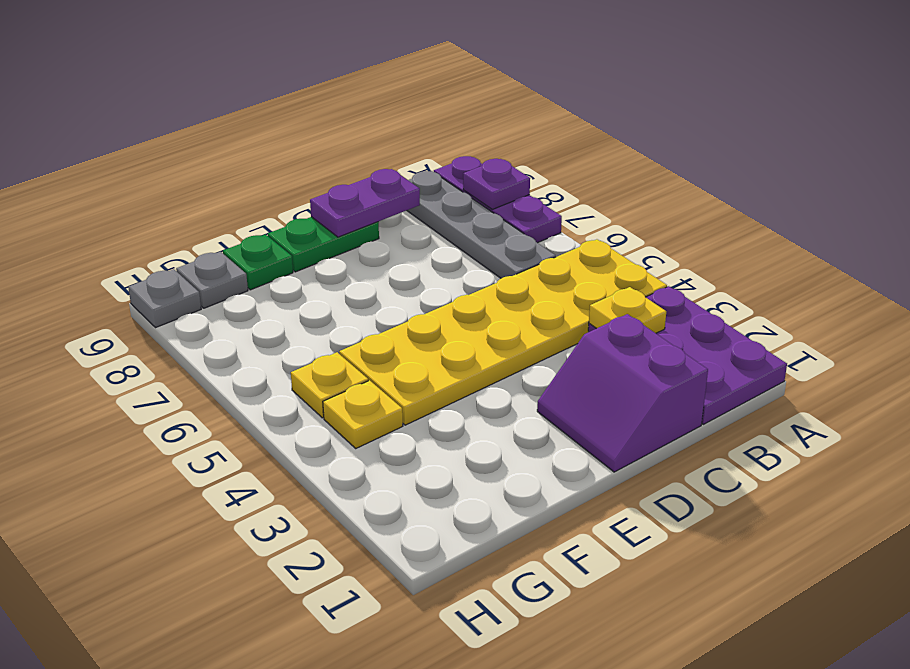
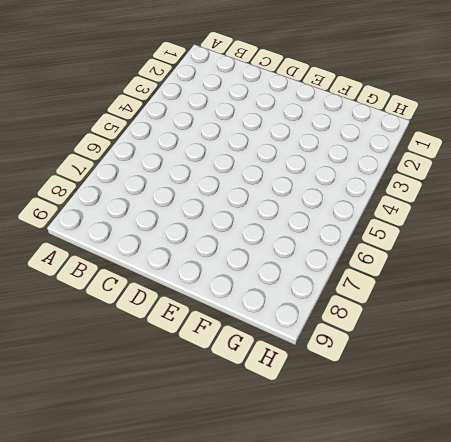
none -> purple 2x3 plate [588,286,787,424]
none -> yellow 2x6 plate [339,239,667,425]
none -> purple 1x3 plate [434,156,562,243]

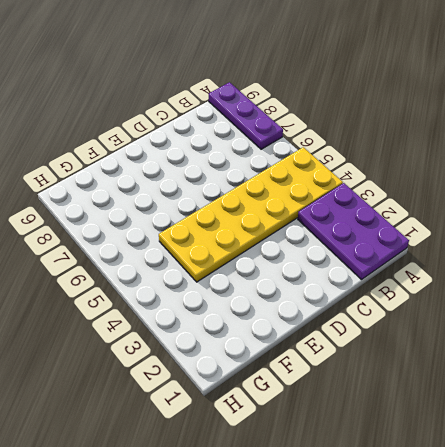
none -> grey 1x4 plate [407,171,556,278]
none -> purple 2x2 slope [537,314,708,472]
none -> green 1x2 plate [268,217,379,272]

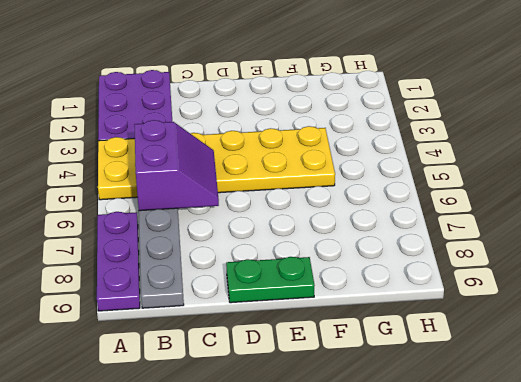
purple 2x2 slope [134,120,219,211] -> purple 2x2 slope moved to [537,314,708,472]
none -> green 1x1 plate [223,234,293,290]
none -> yellow 1x1 plate [323,380,403,448]
none -> yellow 1x1 plate [291,352,368,418]

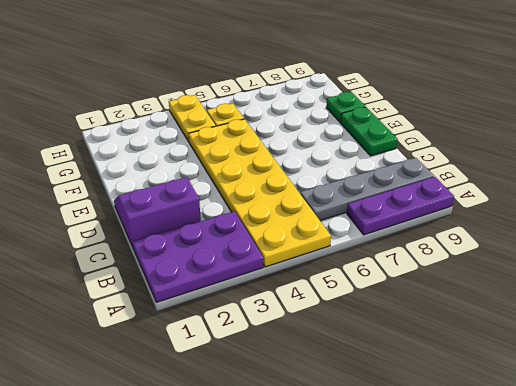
yellow 1x2 plate [169,95,216,142] -> yellow 1x1 plate [323,380,403,448]
none -> grey 1x1 plate [176,252,248,308]
none -> grey 1x1 plate [128,269,201,328]
none -> purple 1x1 plate [463,159,530,209]

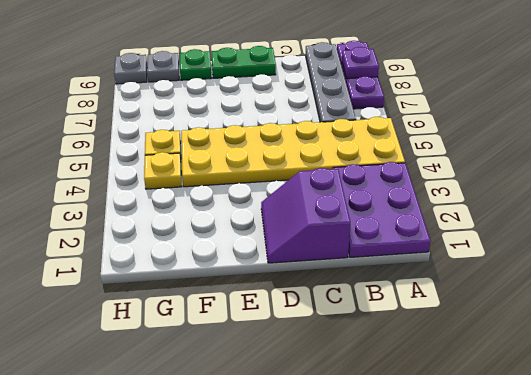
none -> yellow 1x1 plate [589,287,666,333]
none -> purple 1x2 plate [310,169,420,237]

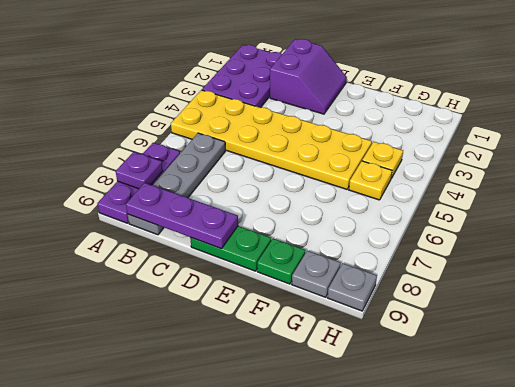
purple 1x3 plate [126,183,238,249] -> purple 1x2 plate [310,169,420,237]
none -> yellow 1x1 plate [589,287,666,333]

